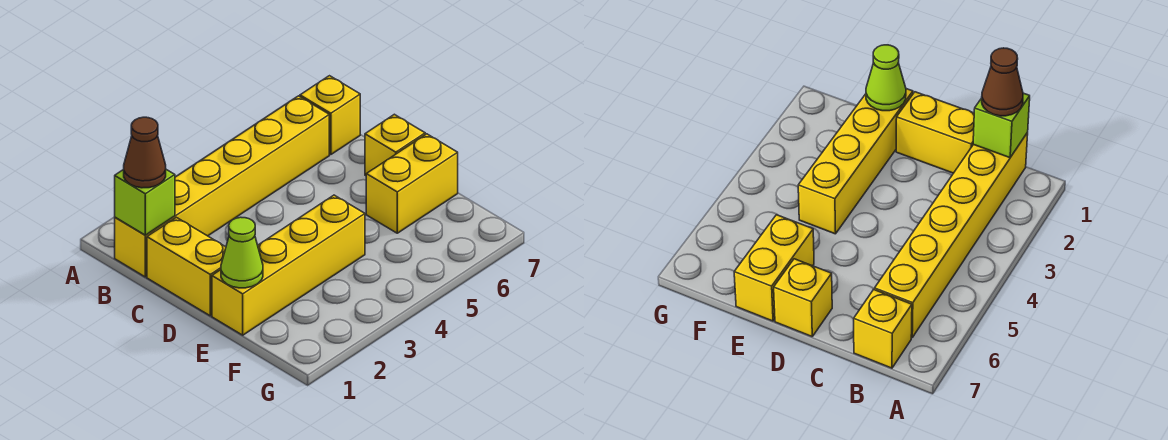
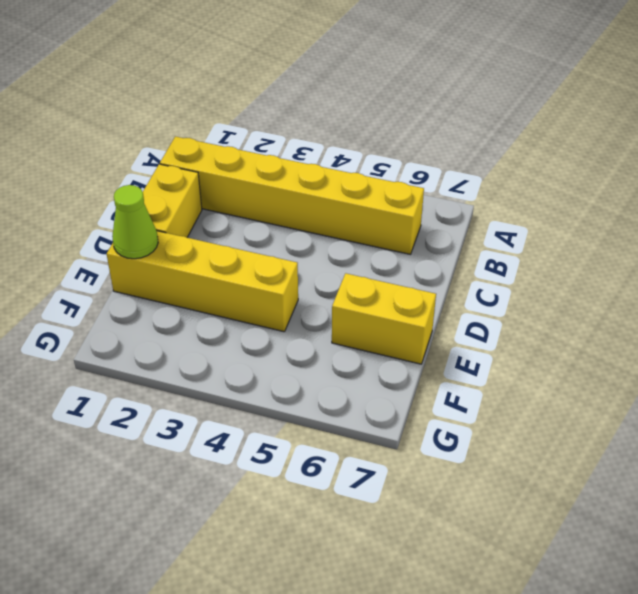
none -> yellow 1x1 brick [300,76,360,155]
none -> yellow 1x1 brick [365,114,425,176]

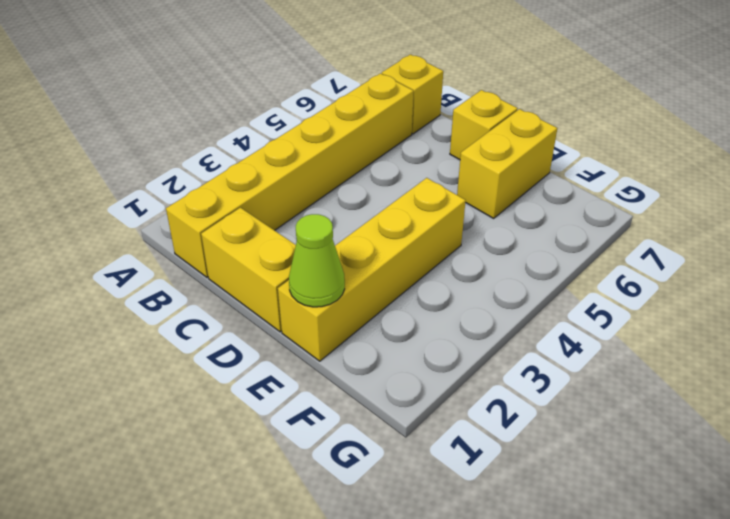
none -> lime 1x1 brick [115,169,175,235]
none -> brown 1x1 cone [124,117,166,188]

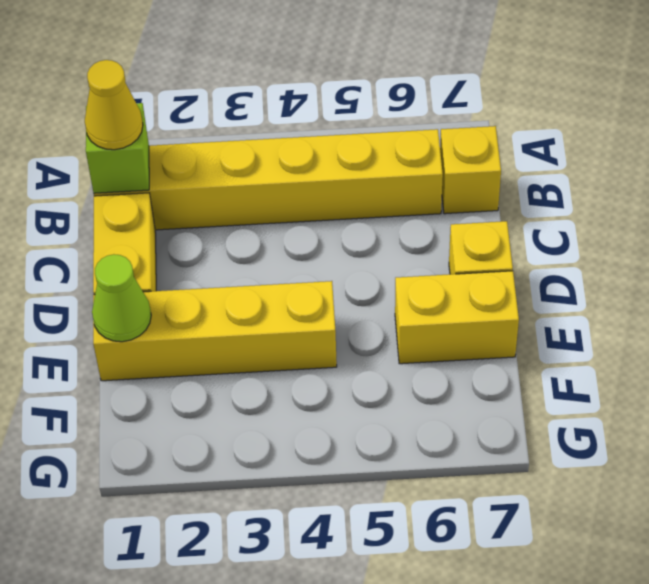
yellow 1x1 cone [85,60,143,150] -> brown 1x1 cone [124,117,166,188]

